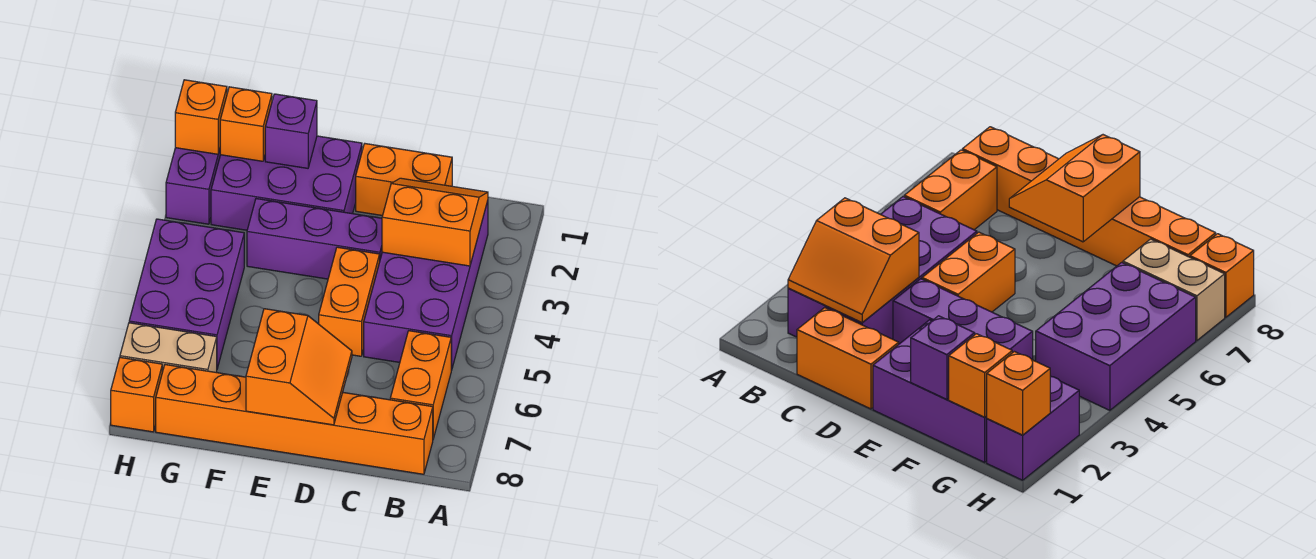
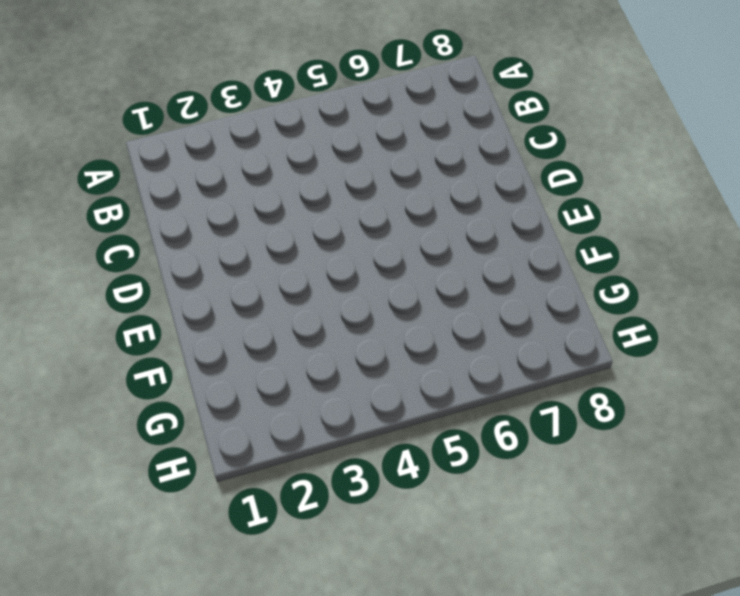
none -> purple 2x4 brick [364,201,488,370]
none -> orange 1x2 brick [390,331,451,439]
none -> orange 1x6 brick [156,365,433,474]

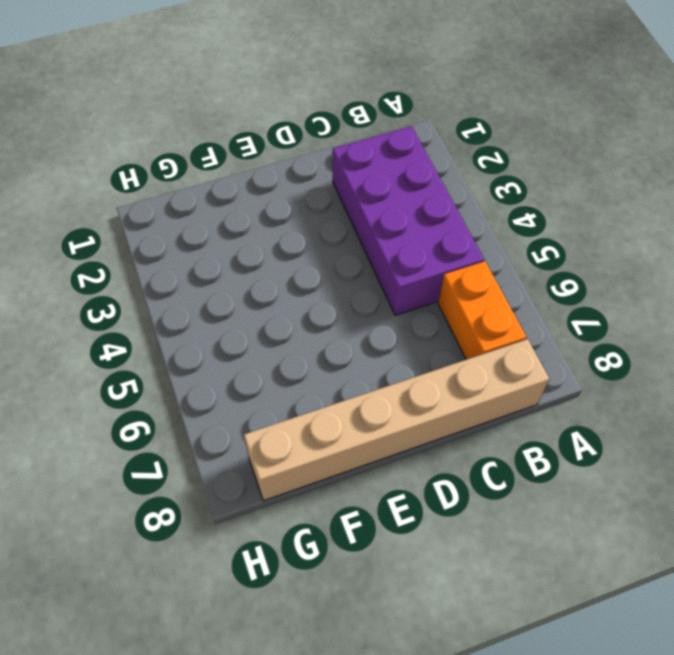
tan 1x6 brick [244,339,549,501] -> orange 1x6 brick [156,365,433,474]
none -> orange 1x2 brick [356,144,452,216]
none -> purple 1x3 brick [247,199,382,279]
none -> orange 1x2 brick [319,247,380,356]

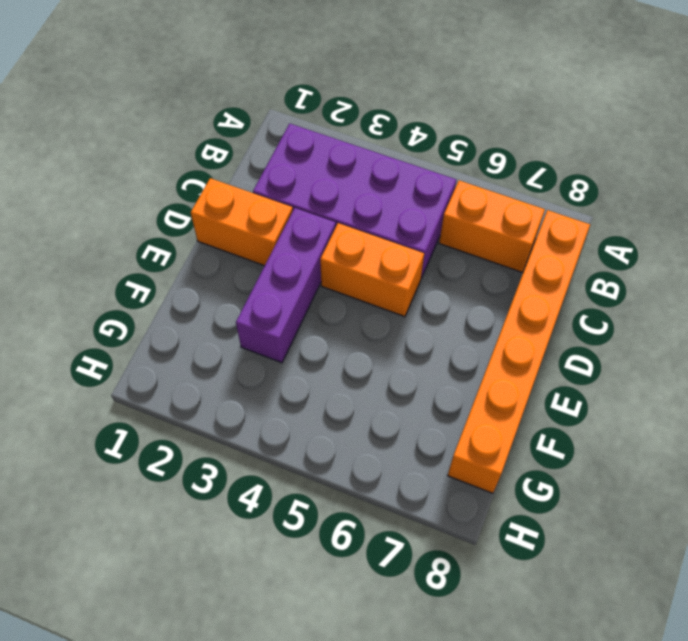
orange 1x2 brick [191,178,293,266] -> orange 1x2 brick turned to [356,144,452,216]
none -> purple 2x3 brick [211,136,362,230]
none -> purple 2x3 brick [129,219,244,369]
none -> tan 1x2 brick [120,323,217,372]

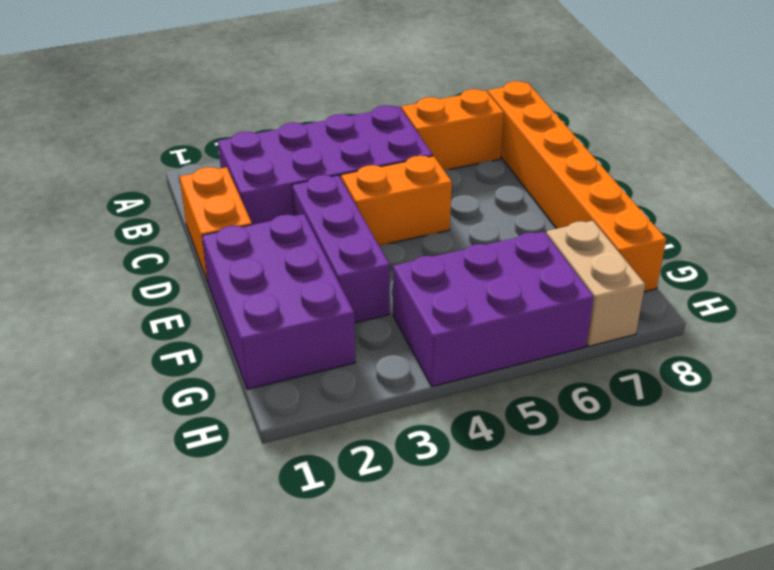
none -> purple 1x2 brick [166,148,220,224]
none -> orange 1x1 brick [111,357,162,432]
none -> orange 2x2 slope [382,178,488,266]

